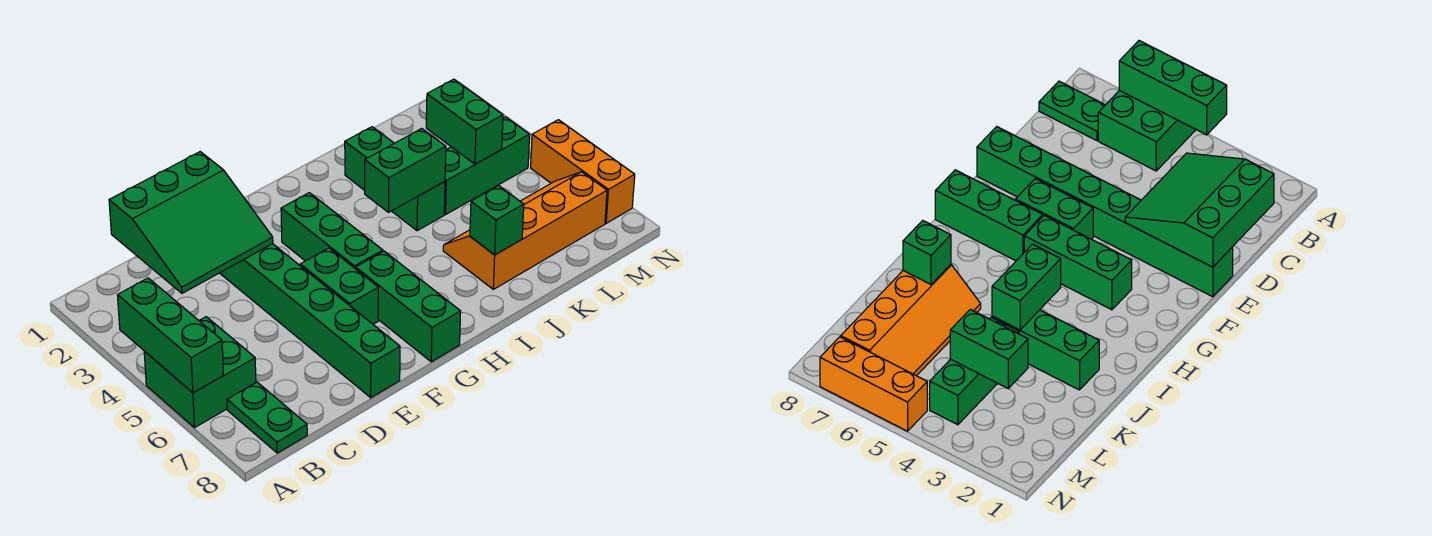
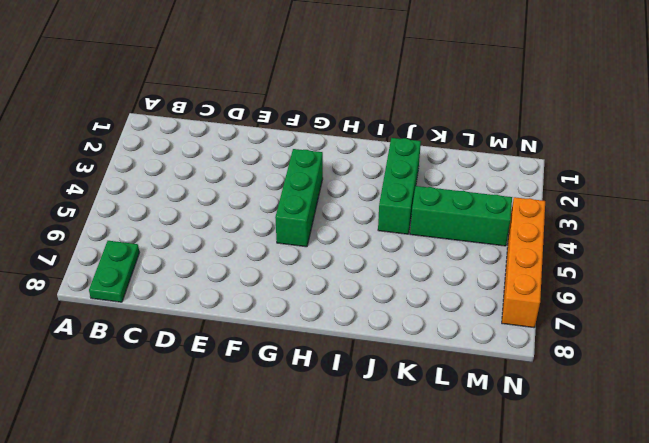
orange 1x4 brick [502,197,545,328] -> orange 1x3 brick [531,120,635,223]
none -> green 2x2 brick [144,317,256,428]
none -> green 1x8 brick [220,244,400,398]
none -> green 1x2 brick [300,248,378,324]

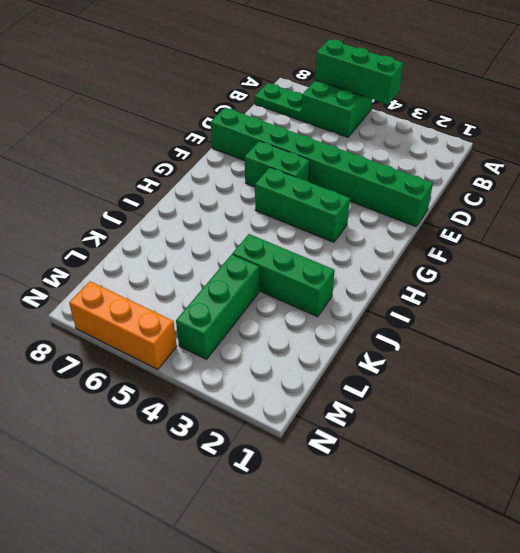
none -> green 1x3 brick [356,251,461,362]
none -> orange 2x4 slope [443,172,607,289]
none -> green 3x3 slope [109,152,273,293]

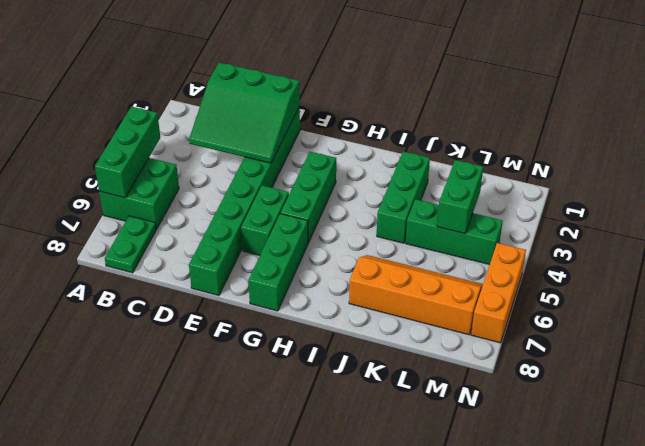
none -> green 1x2 brick [365,129,446,212]
none -> green 1x1 brick [470,186,524,255]

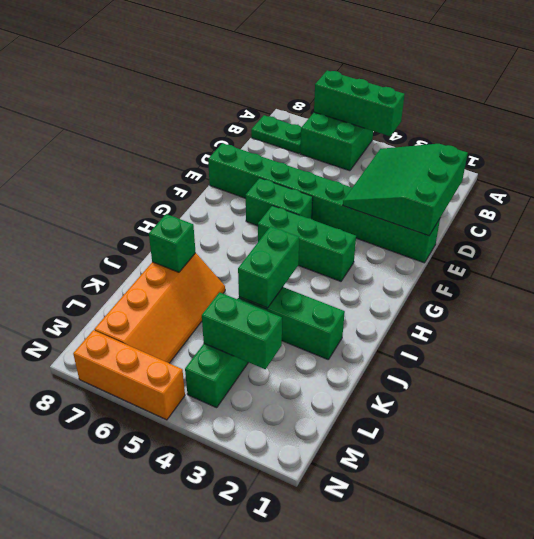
none -> green 1x3 brick [356,251,461,362]

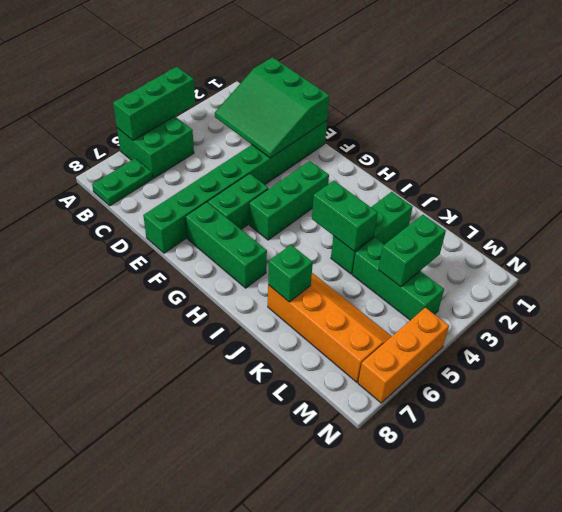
green 1x3 brick [186,202,267,288] -> green 1x3 brick turned to [356,251,461,362]

